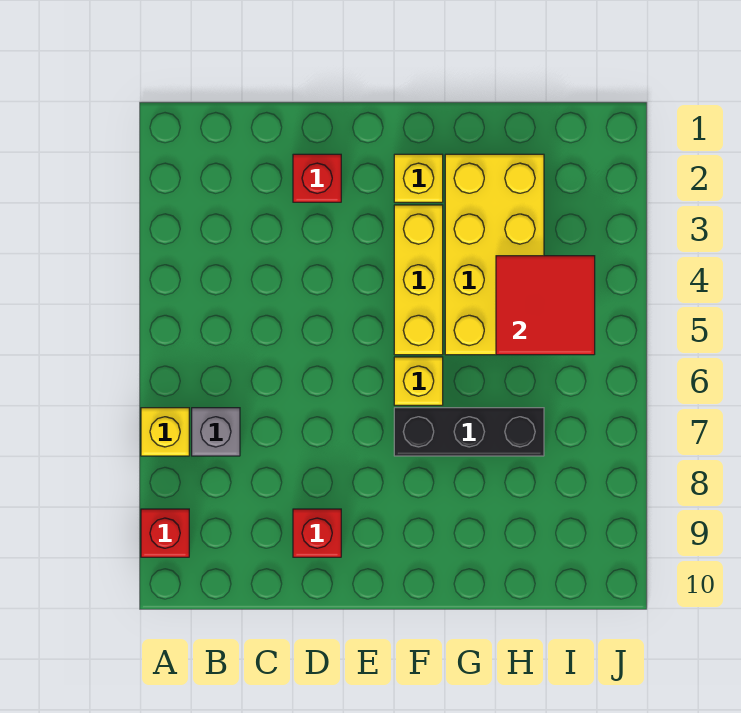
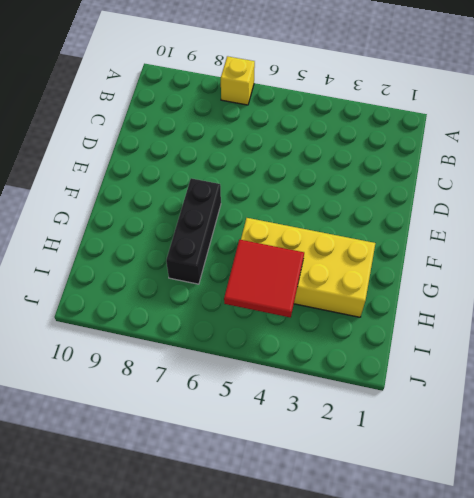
none -> red 1x1 brick [141,509,189,557]
none -> grey 1x1 brick [192,408,240,456]

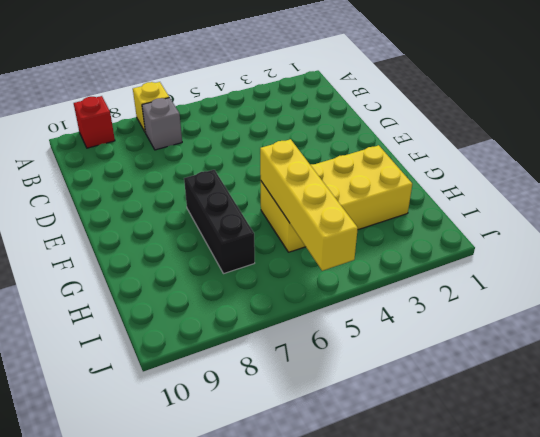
yellow 1x4 brick [260,139,358,271] -> red 2x2 tile [496,256,595,355]
none -> red 1x1 brick [293,154,341,202]
none -> red 1x1 brick [293,509,341,557]

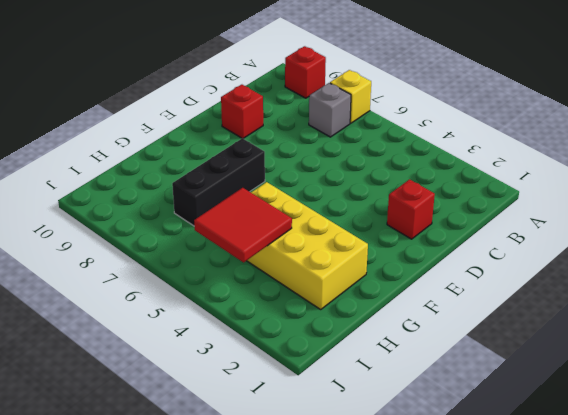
none -> yellow 1x1 brick [394,154,443,202]
none -> yellow 1x3 brick [394,205,443,355]

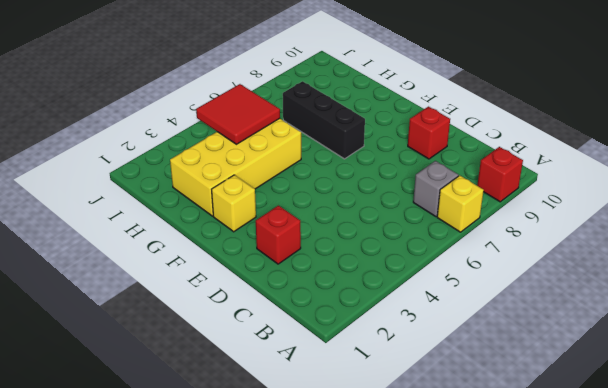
none -> yellow 1x3 brick [394,205,443,355]
none -> yellow 1x1 brick [394,357,443,405]

